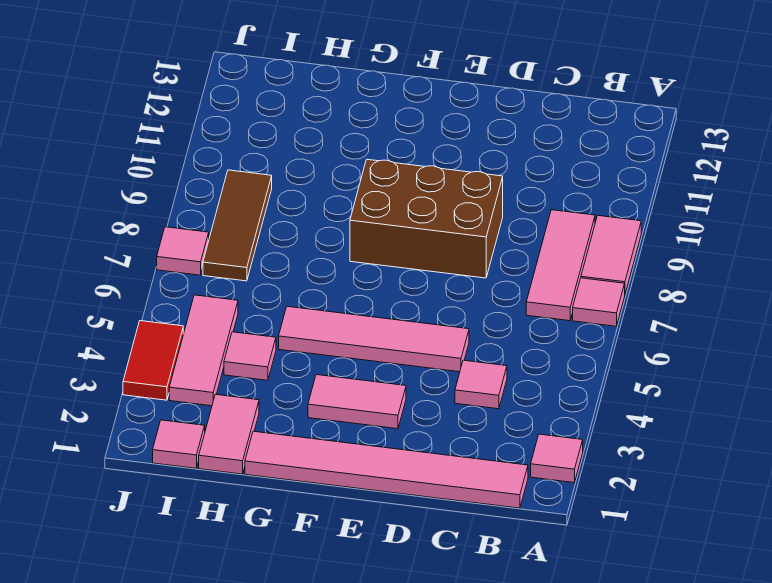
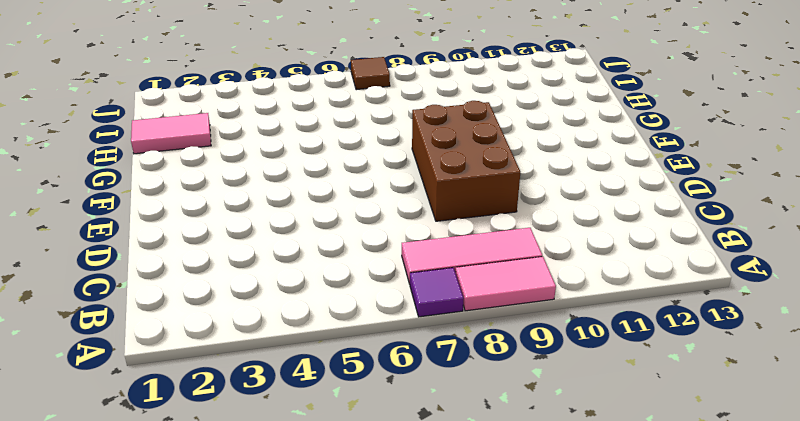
purple 1x1 tile [410,268,464,317] -> pink 1x1 tile [573,278,625,326]
brown 1x1 tile [351,57,390,90] -> pink 1x1 tile [157,227,209,275]
none -> pink 1x1 tile [531,434,583,483]
none -> pink 1x6 tile [245,431,528,508]
none -> pink 1x1 tile [455,360,507,409]

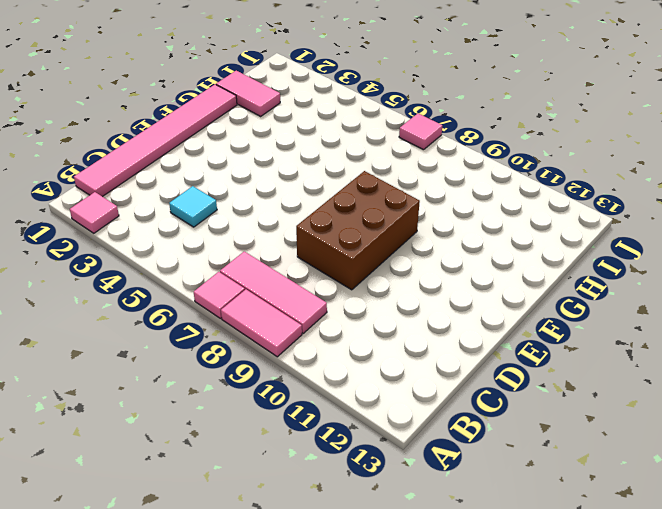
cyan 1x1 tile [169,186,217,227] -> pink 1x1 tile [455,360,507,409]
none -> pink 1x4 tile [279,306,469,372]
none -> pink 1x2 tile [308,375,406,429]
none -> pink 1x1 tile [224,332,276,380]

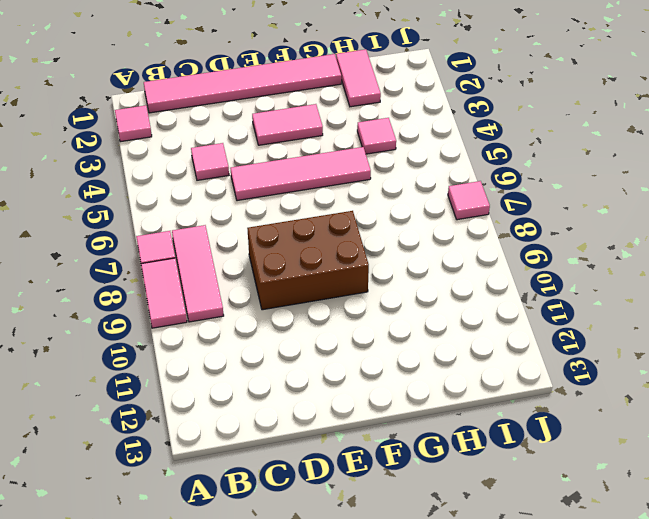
none -> pink 1x1 tile [153,420,205,468]
none -> pink 1x3 tile [169,295,238,406]
none -> brown 1x3 tile [203,170,272,281]

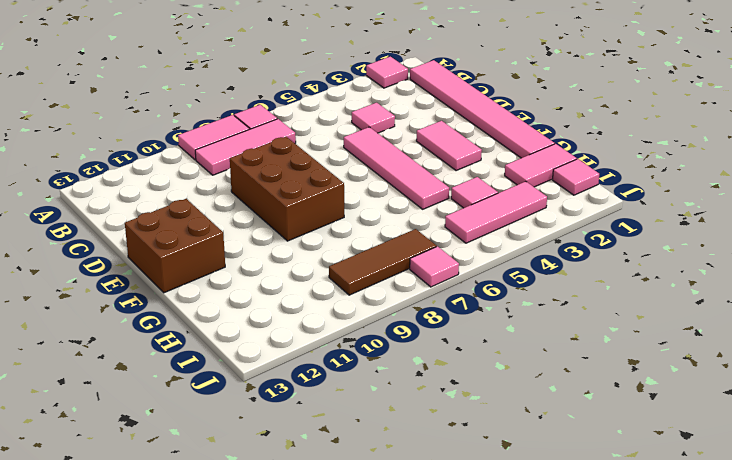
brown 2x2 brick [125,199,225,293] -> none
none -> red 1x2 tile [123,321,183,400]

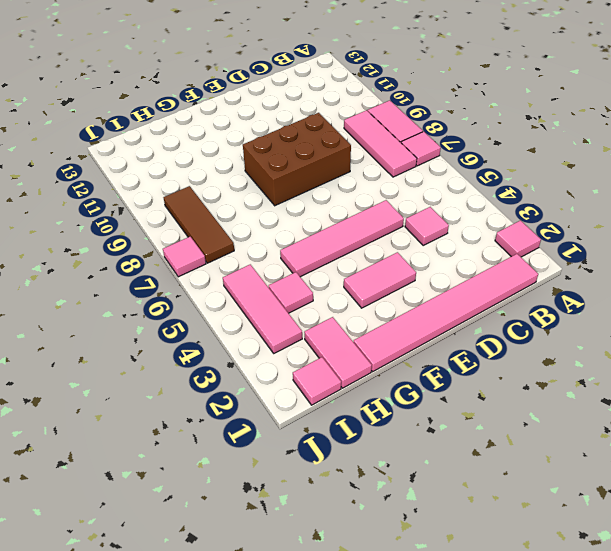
none -> red 1x2 tile [123,321,183,400]

